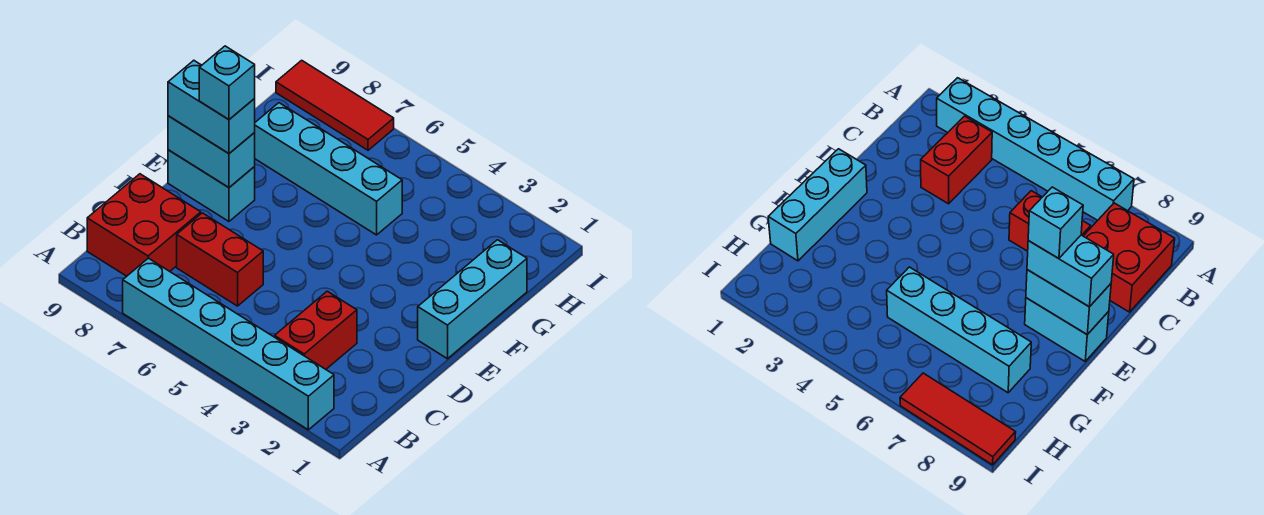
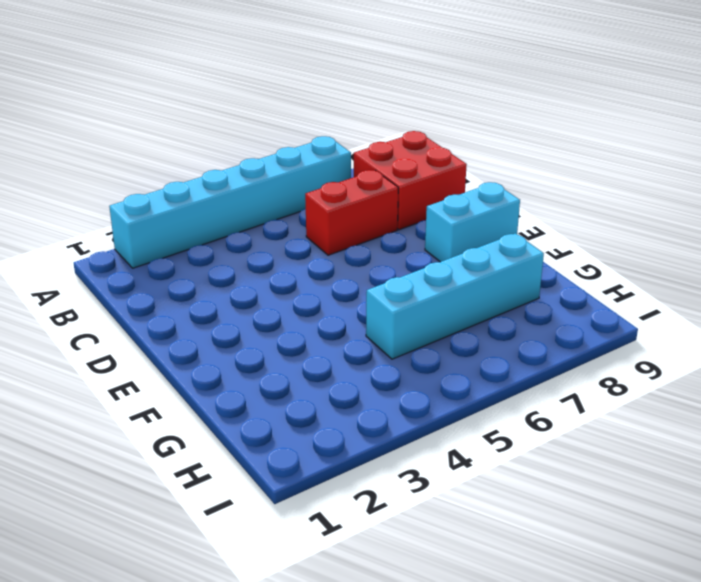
none -> red 1x2 brick [275,291,357,369]
none -> cyan 1x3 brick [418,240,527,359]

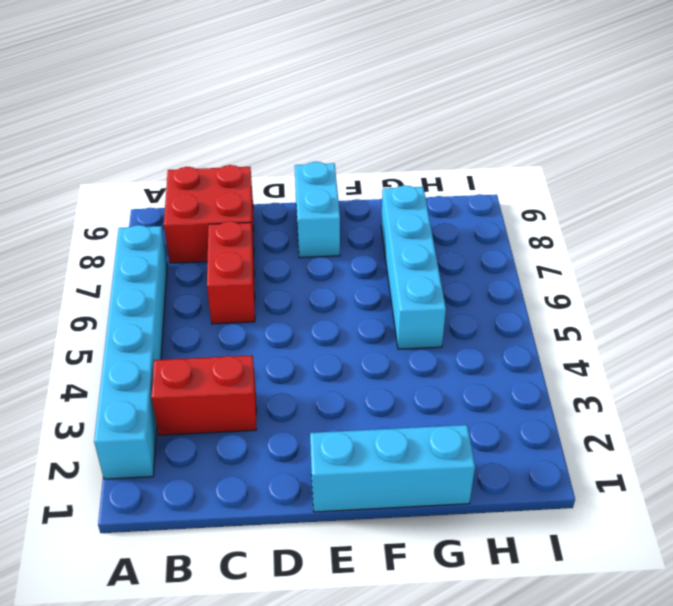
none -> red 1x3 tile [276,60,394,150]
none -> cyan 1x2 brick [168,116,255,188]

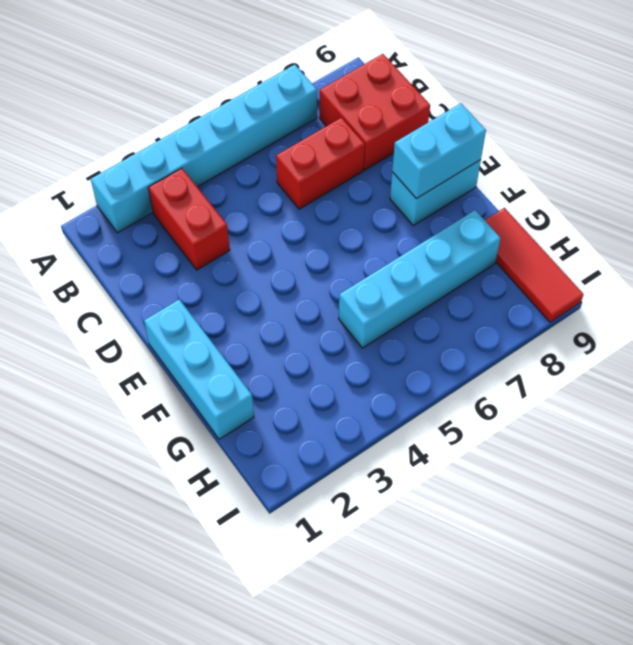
red 1x3 tile [485,208,583,322] -> red 1x3 tile turned to [276,60,394,150]
none -> cyan 1x2 brick [168,60,255,154]
none -> cyan 1x1 brick [199,46,255,120]

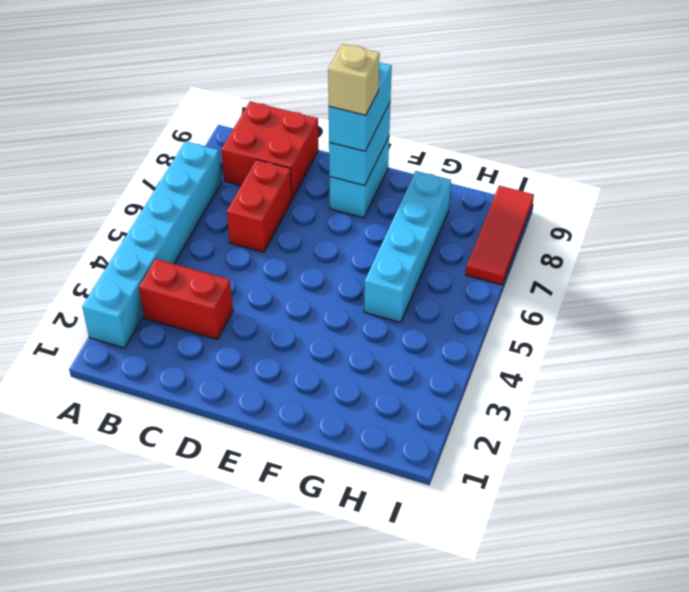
tan 1x1 brick [328,44,380,115] -> cyan 1x1 brick [199,46,255,120]
none -> cyan 1x3 brick [418,240,527,359]

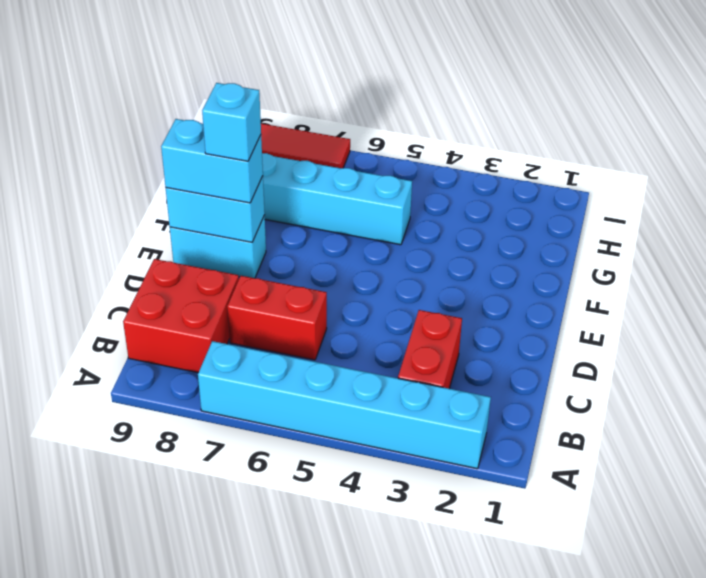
none -> cyan 1x3 brick [418,240,527,359]

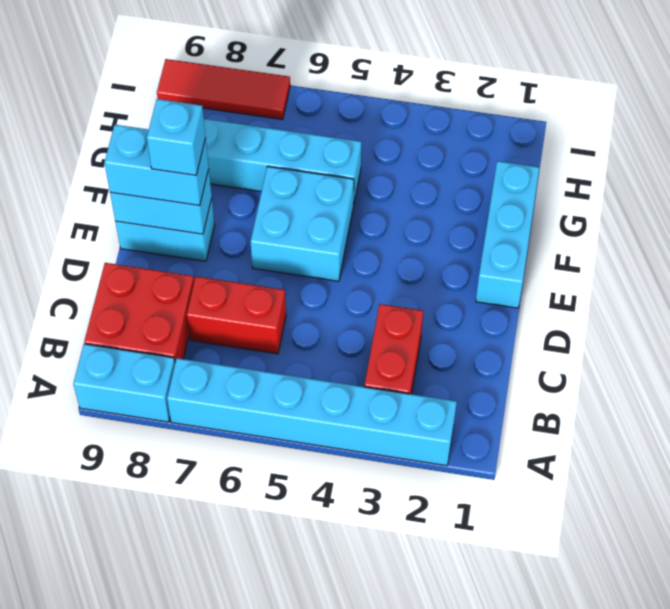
cyan 1x2 brick [73,344,175,422] -> none
cyan 2x2 brick [251,166,354,281] -> none

